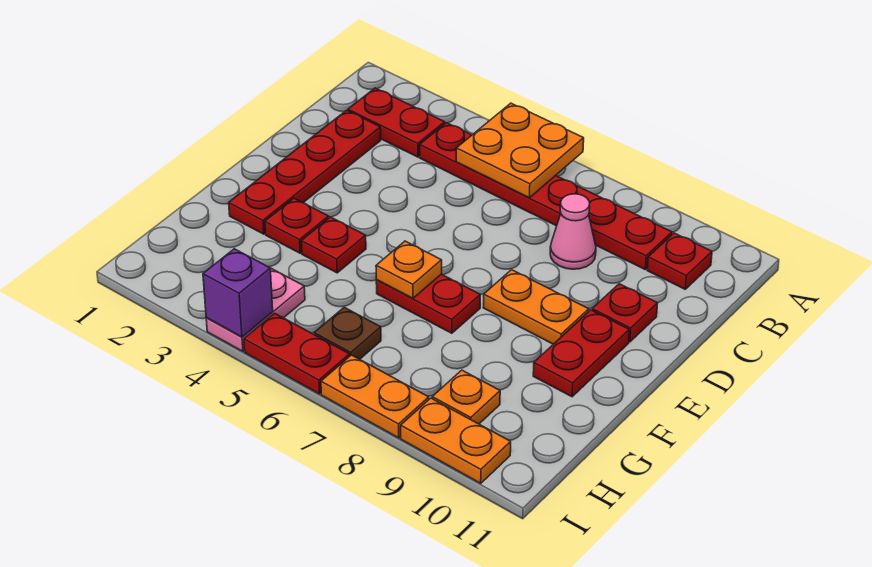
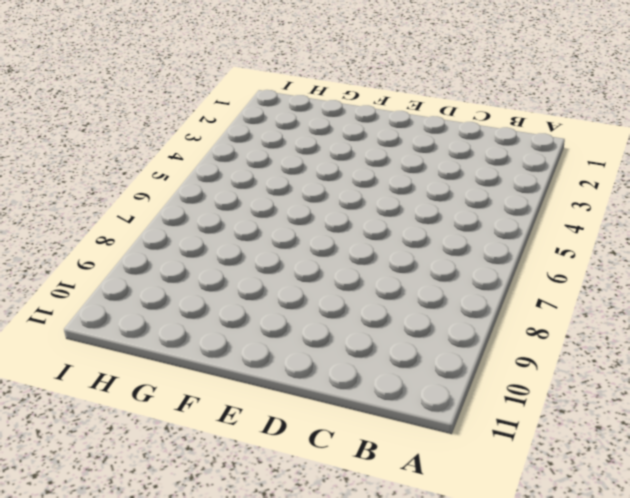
none -> red 1x2 plate [348,88,445,157]
none -> red 1x6 plate [420,123,672,269]
none -> red 1x1 plate [647,233,712,289]

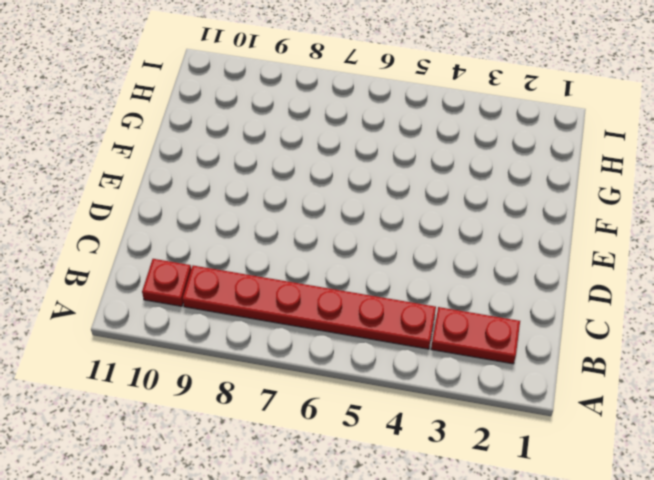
none -> red 1x4 plate [229,110,381,234]
none -> pink 1x1 cone [550,194,596,269]
none -> red 1x1 plate [592,284,658,342]

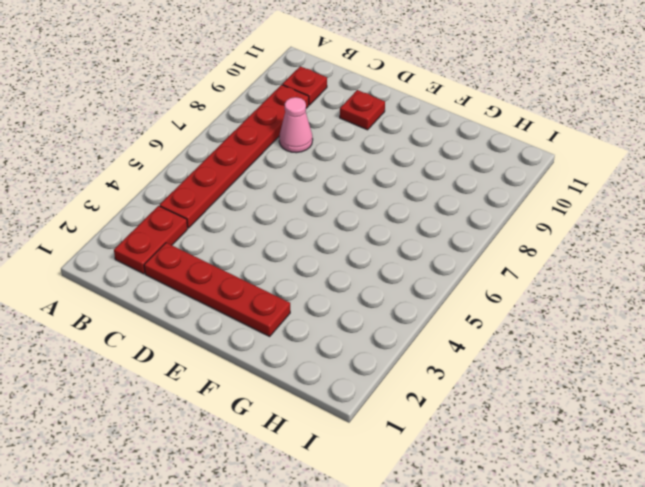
none -> orange 1x2 plate [483,270,589,344]
none -> red 1x2 plate [533,310,629,397]
none -> red 1x1 plate [265,198,329,253]

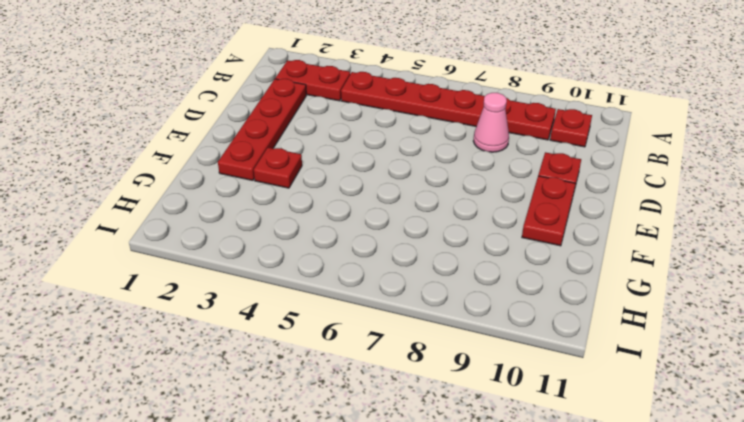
none -> orange 1x2 plate [483,270,589,344]
none -> red 1x1 plate [301,217,366,273]
none -> red 1x2 plate [376,274,480,333]

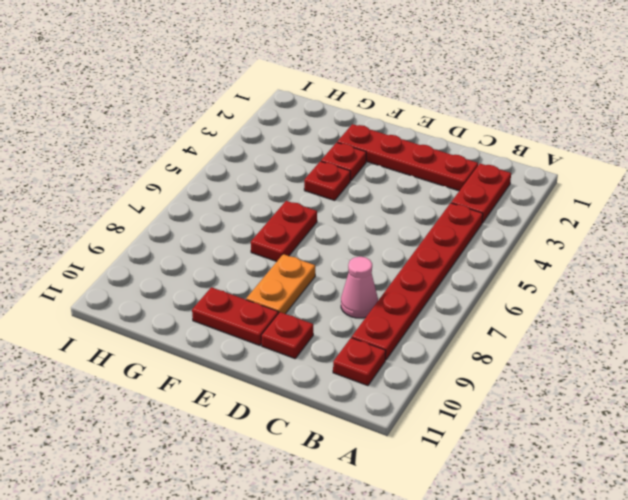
none -> pink 1x2 plate [206,268,305,351]
none -> brown 1x1 plate [314,307,381,359]
none -> orange 1x1 plate [432,370,500,424]

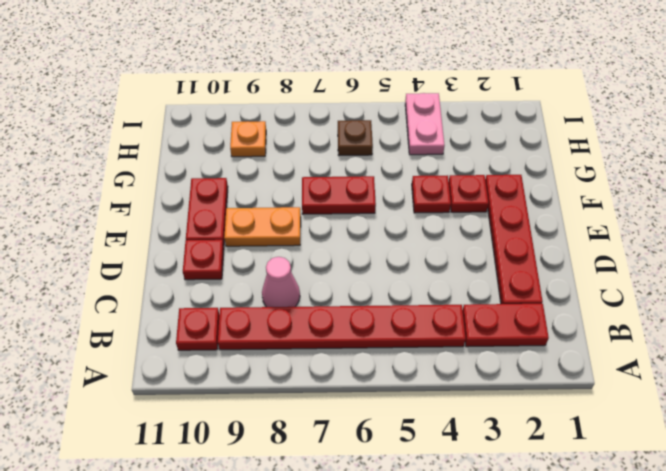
none -> red 1x2 plate [244,313,350,394]
none -> orange 1x2 plate [321,355,429,438]
none -> orange 1x2 plate [401,398,511,483]

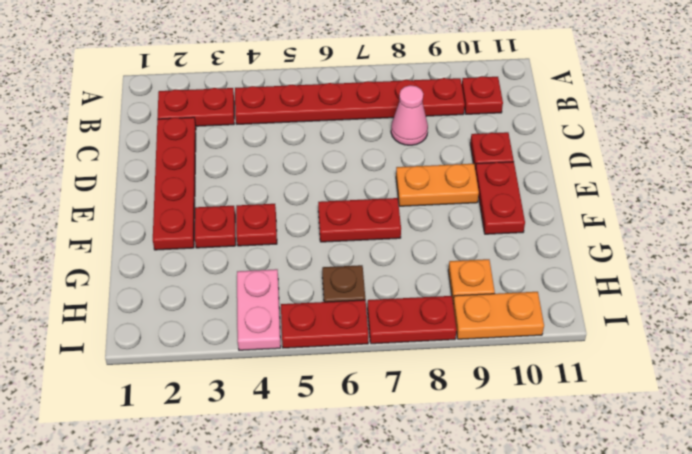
red 1x2 plate [367,296,457,344] -> orange 1x2 plate [321,355,429,438]
none -> orange 2x2 plate [456,103,584,198]
none -> orange 1x1 plate [376,241,442,299]
none -> purple 1x1 brick [203,249,273,337]

